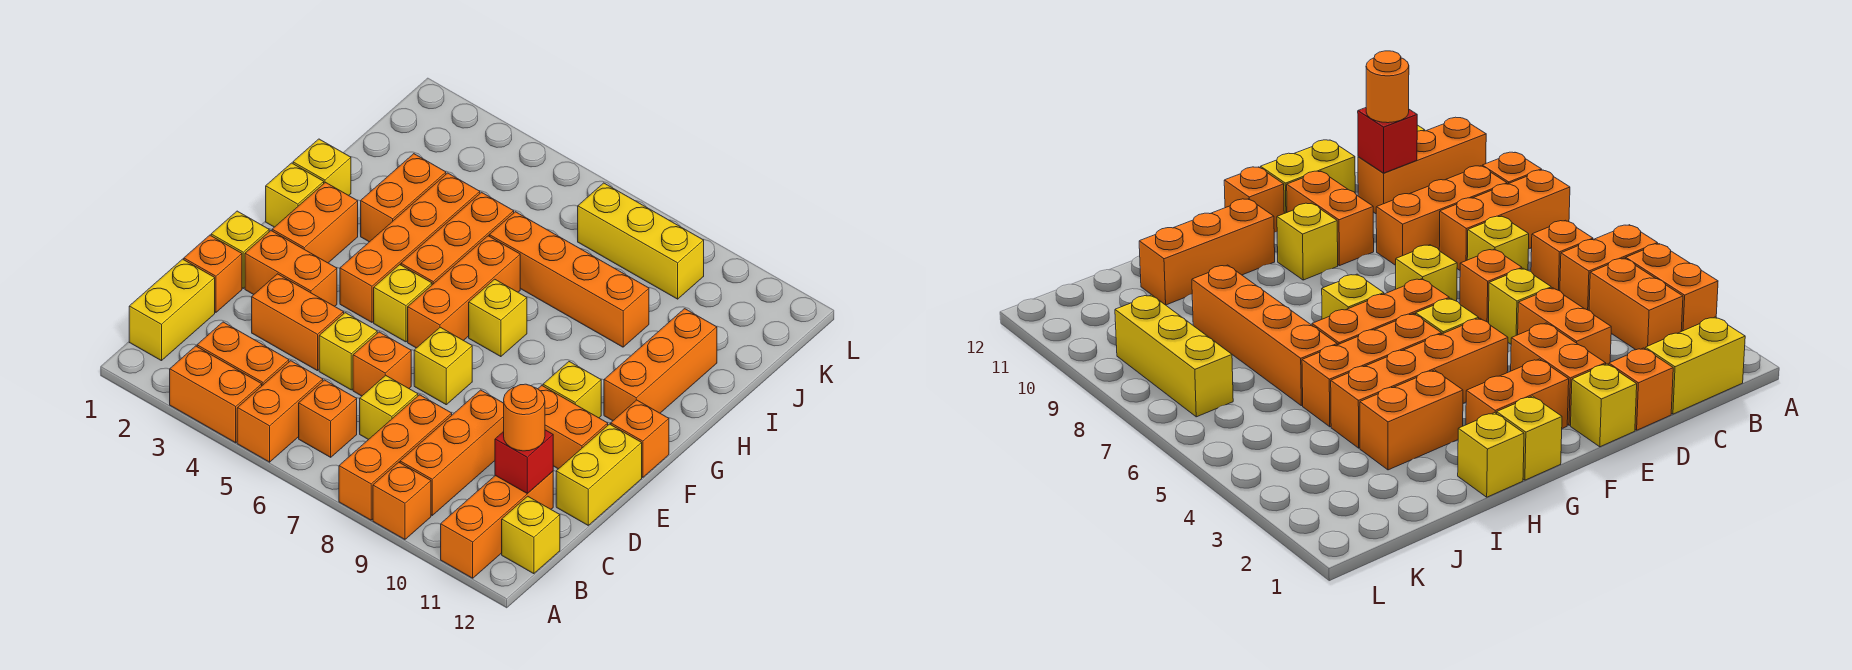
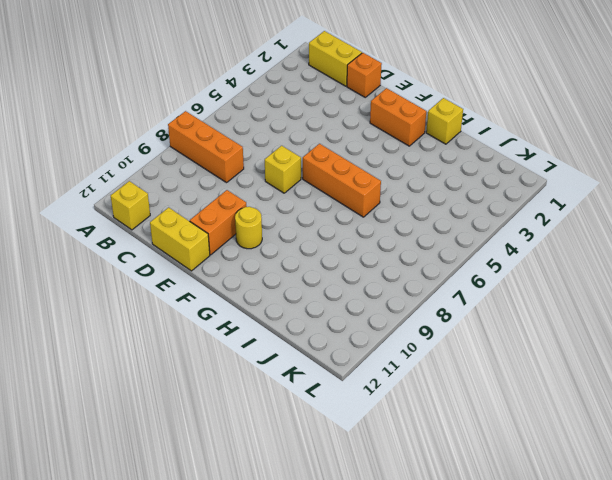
yellow 1x1 round brick [235,207,262,249] -> yellow 1x1 brick [543,362,601,418]
none -> orange 1x2 brick [170,346,262,443]
none -> orange 1x2 brick [237,361,323,462]
none -> orange 1x1 brick [373,462,431,539]
none -> orange 1x3 brick [441,472,553,578]

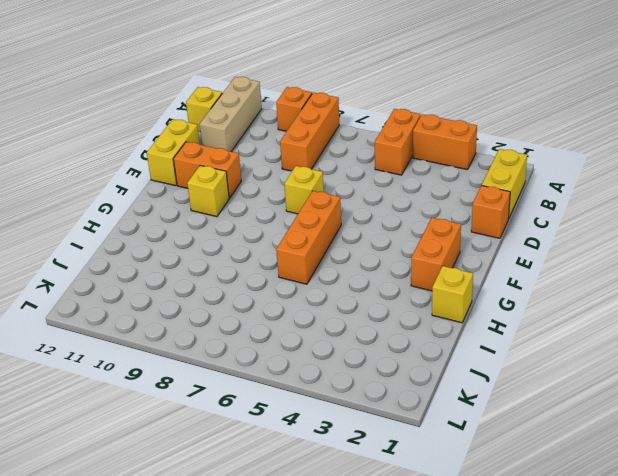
tan 1x3 brick [199,77,262,152] -> orange 1x3 brick [441,472,553,578]
none -> orange 1x2 brick [197,322,289,385]
none -> orange 1x1 brick [299,380,357,457]
none -> orange 1x3 brick [400,390,504,515]
none -> yellow 1x1 brick [360,375,418,440]

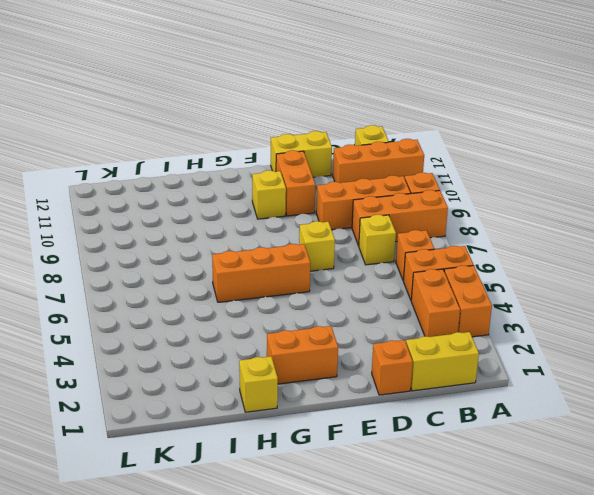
none -> orange 1x2 brick [252,274,344,371]
none -> yellow 1x1 brick [319,313,377,390]
none -> orange 1x1 brick [353,332,411,396]
none -> yellow 1x1 brick [211,211,269,288]

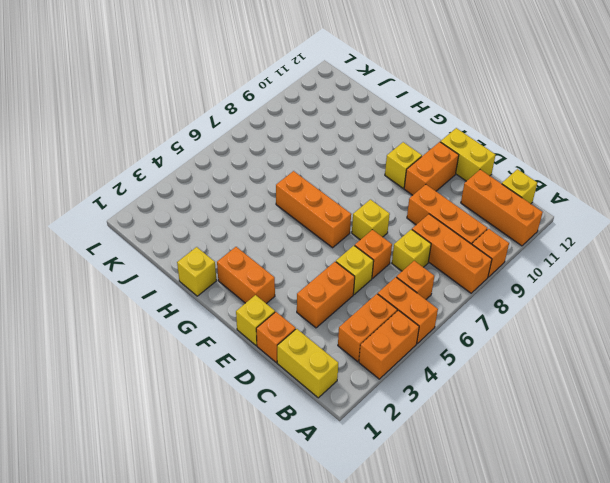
none -> orange 1x2 brick [245,231,337,306]
none -> orange 1x4 brick [340,173,480,322]
none -> yellow 1x1 brick [374,265,432,342]
none -> orange 1x1 brick [611,400,669,477]

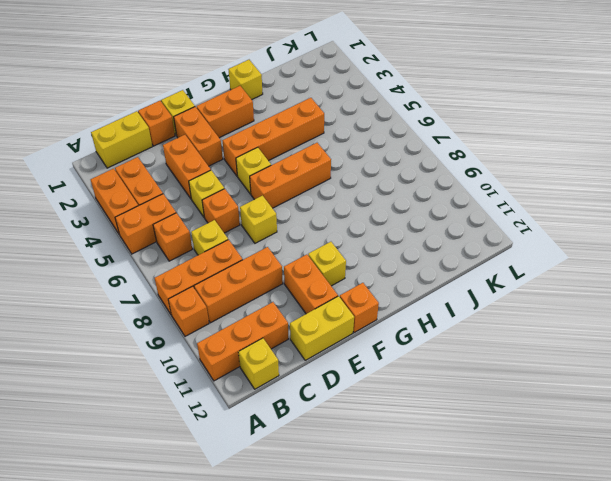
none -> yellow 1x1 brick [266,163,324,227]
none -> orange 1x3 brick [401,192,514,285]
none -> yellow 1x1 brick [469,279,527,357]
none -> orange 1x3 brick [604,309,717,421]

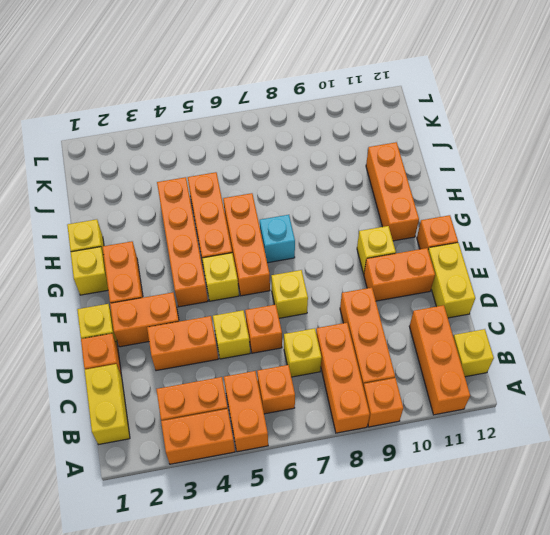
cyan 1x1 brick [260,215,295,263] -> yellow 1x1 brick [469,279,527,357]
none -> orange 1x2 brick [361,154,446,242]
none -> orange 1x4 brick [489,212,649,347]
none -> yellow 1x3 brick [578,183,704,299]
none -> red 1x1 brick [495,430,553,494]

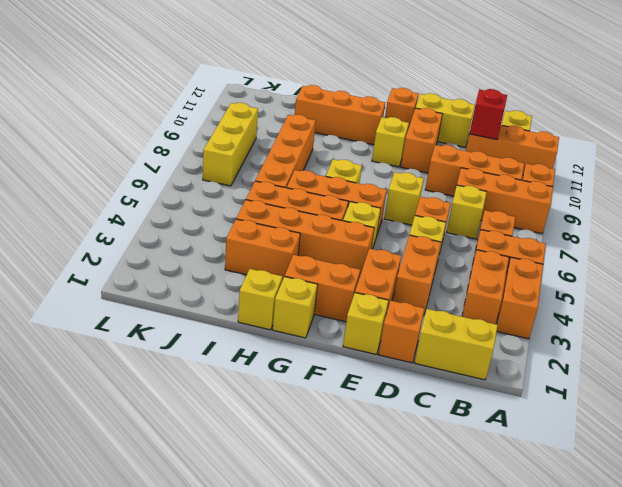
none -> orange 1x1 round brick [504,384,545,451]

